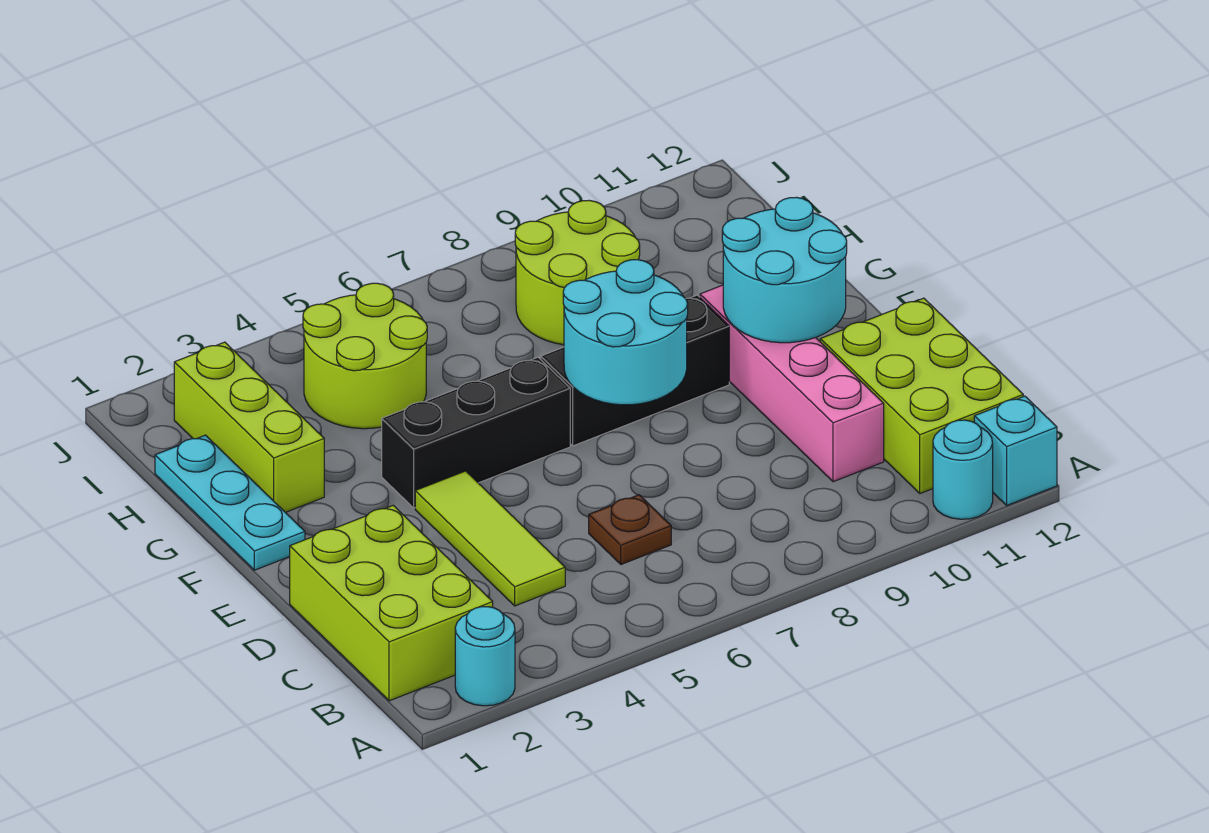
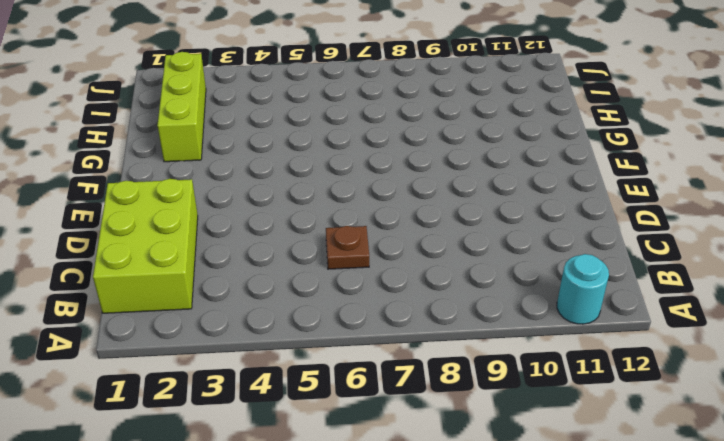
none -> cyan 1x1 round brick [455,607,515,706]
none -> cyan 1x1 brick [974,396,1057,505]
none -> lime 2x3 brick [820,298,1023,493]

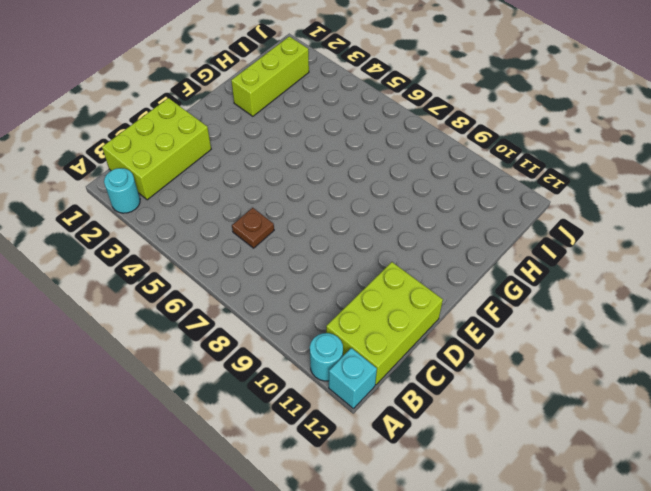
none -> lime 1x3 tile [415,471,565,606]
none -> pink 1x4 brick [700,285,884,482]
none -> cyan 1x3 plate [155,435,305,570]

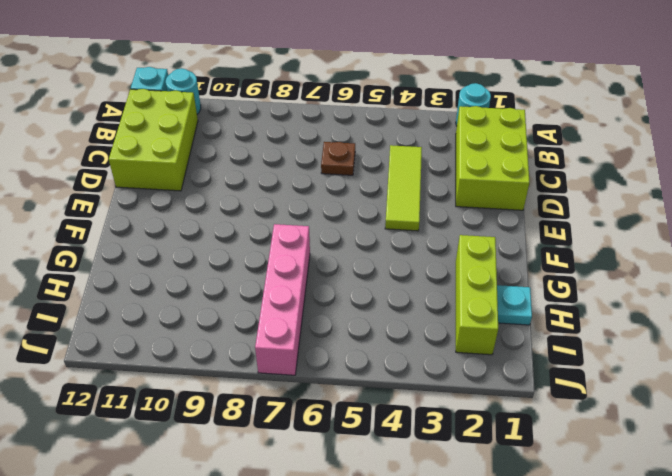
pink 1x4 brick [255,224,310,375] -> pink 1x4 brick moved to [700,285,884,482]
cyan 1x1 plate [497,285,532,325] -> cyan 1x3 plate [155,435,305,570]
none -> black 1x3 brick [382,357,570,508]
none -> black 1x3 brick [541,295,729,446]
none -> lime 2x2 round brick [303,283,427,429]

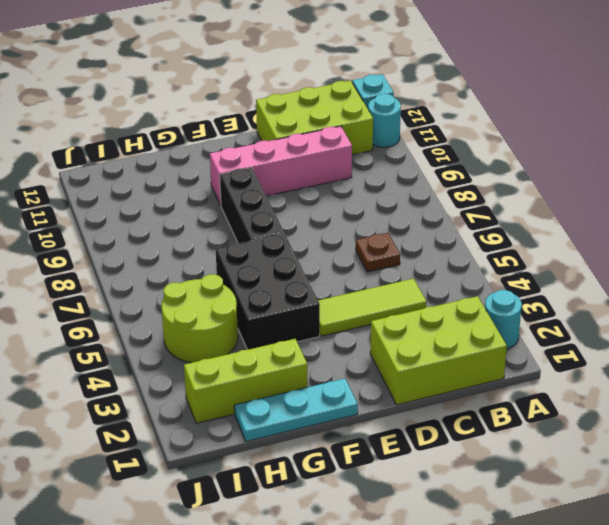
black 2x3 brick [216,233,320,350] -> black 1x3 brick [382,357,570,508]
none -> lime 2x2 round brick [515,200,640,345]
none -> cyan 2x2 round brick [563,260,688,405]
none -> cyan 2x2 round brick [722,197,847,343]

